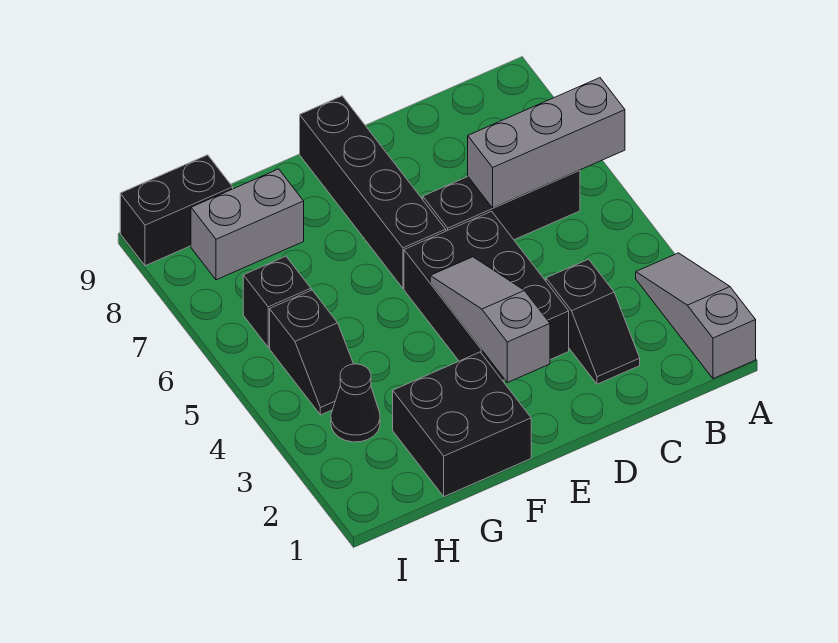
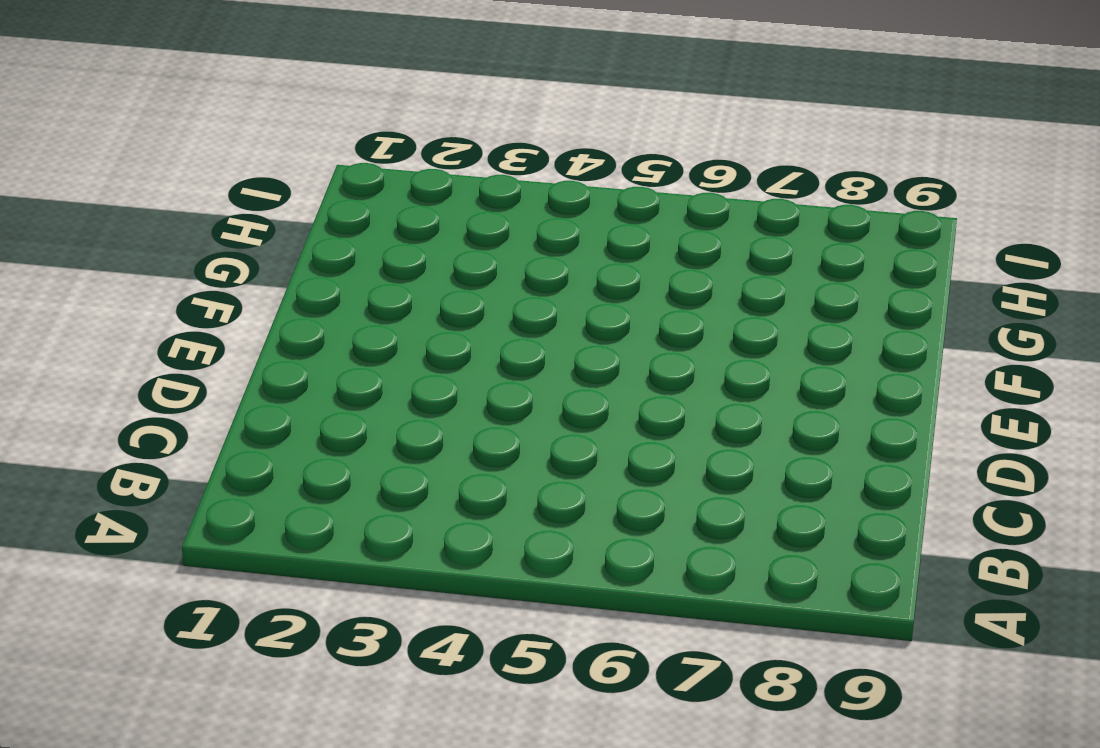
none -> grey 1x3 slope [636,253,756,379]
none -> black 1x3 brick [423,170,580,240]
none -> black 1x2 slope [546,259,640,384]

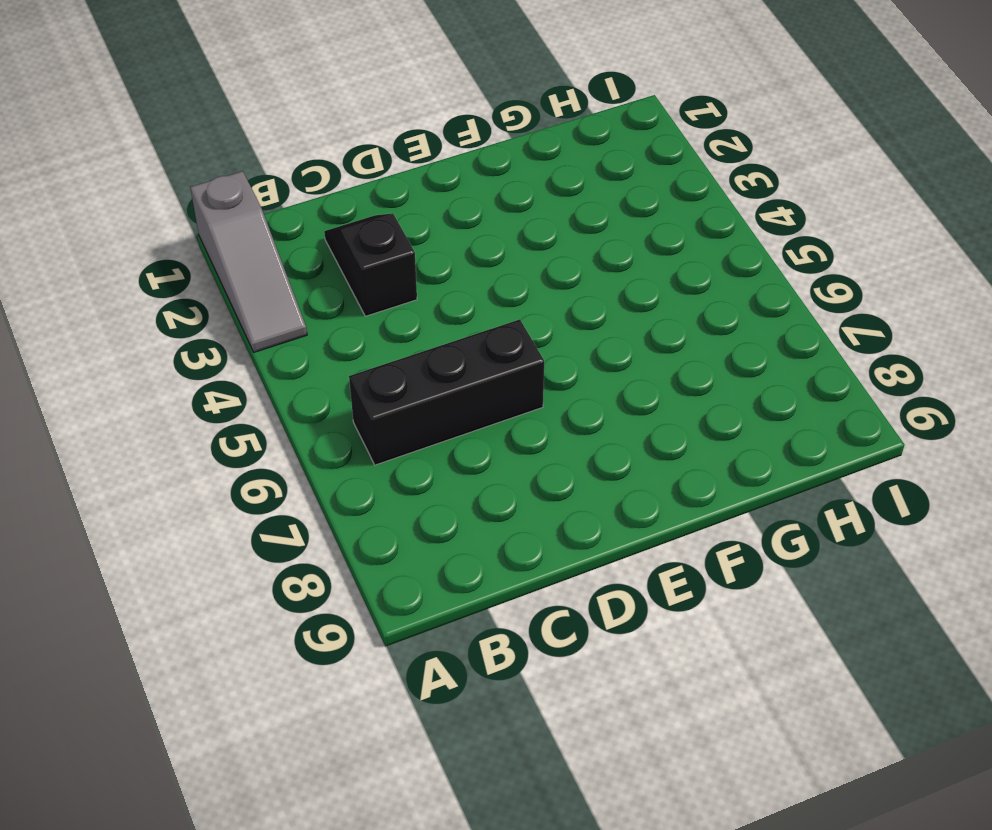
none -> black 2x3 brick [404,211,569,381]
none -> black 1x4 brick [300,96,446,288]
none -> black 2x2 brick [393,352,531,496]

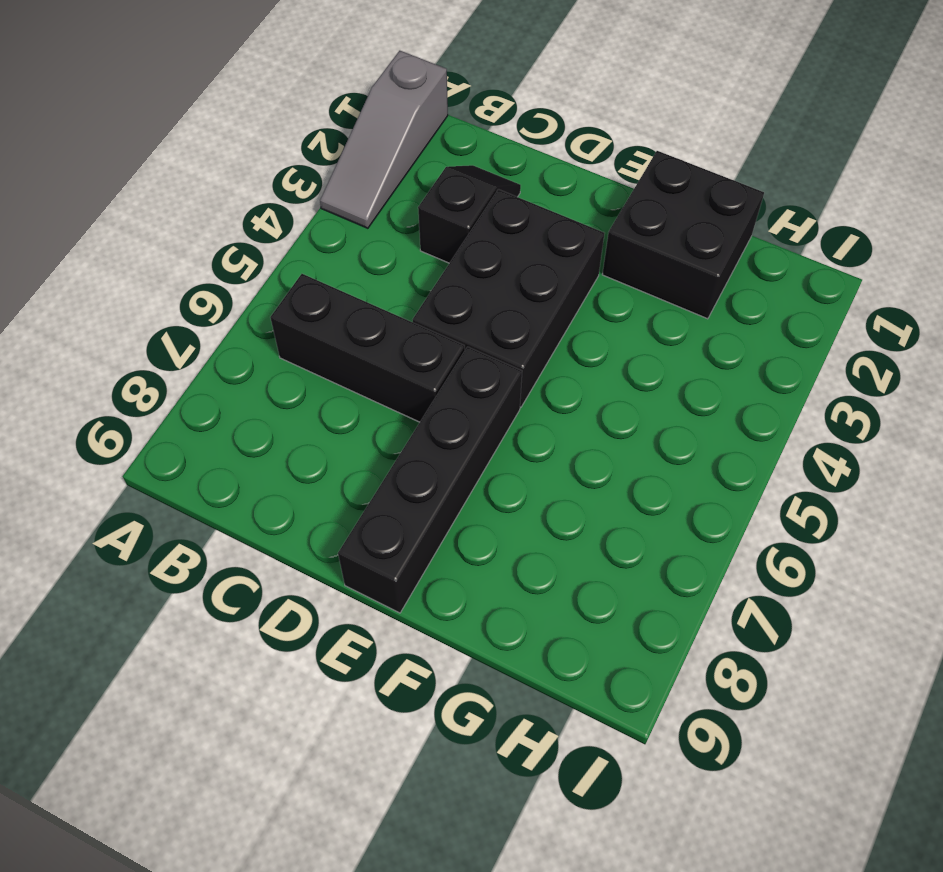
none -> grey 1x2 brick [191,169,304,280]
none -> black 1x1 cone [331,364,380,442]
none -> black 1x2 slope [270,290,353,415]

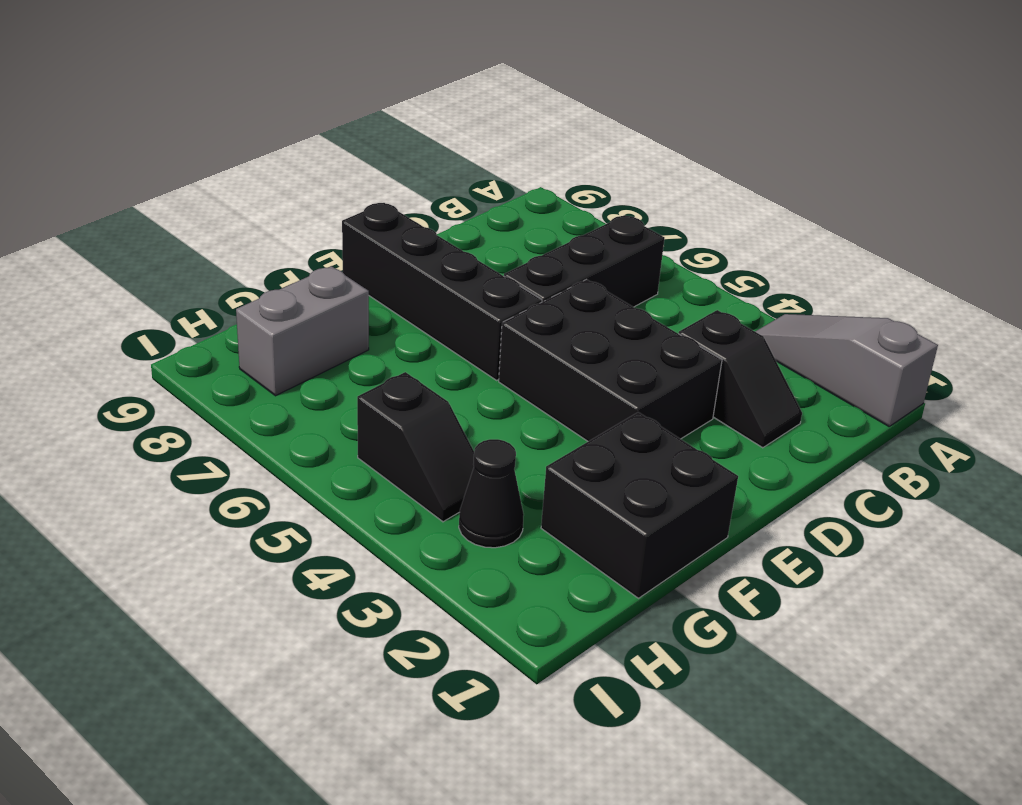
none -> black 1x1 brick [243,256,311,347]
none -> black 1x2 brick [120,155,233,266]
none -> grey 1x3 brick [468,78,625,208]

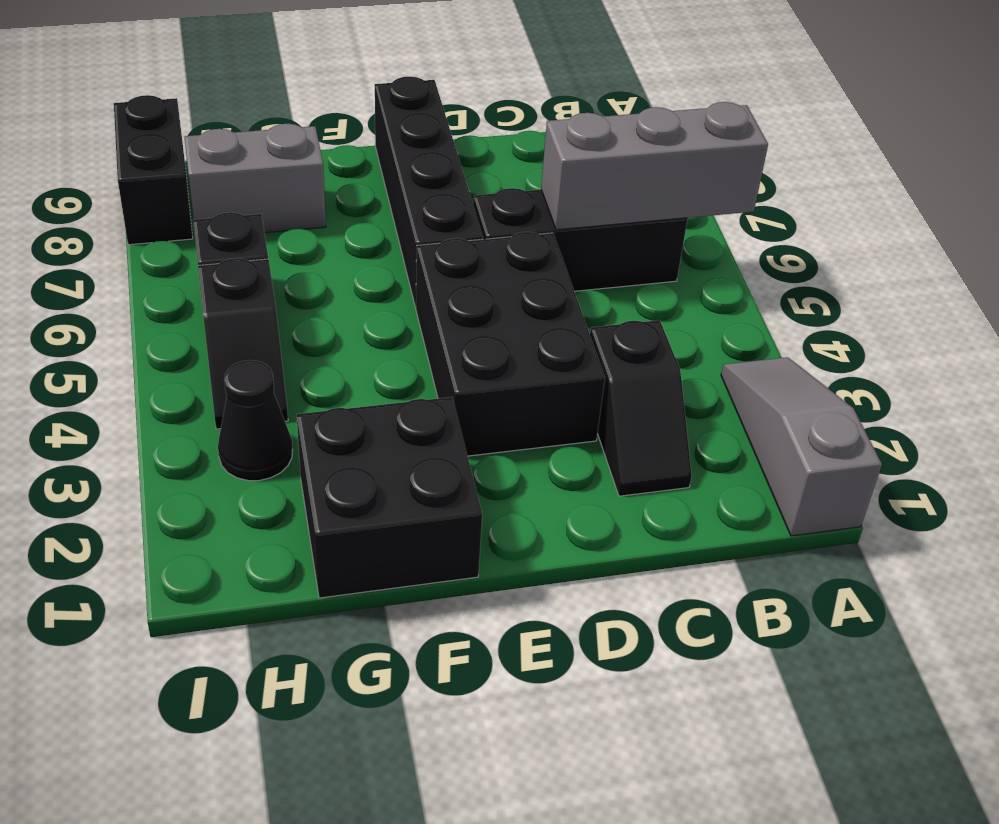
black 1x2 brick [114,95,193,245] -> black 1x2 brick turned to [120,155,233,266]
none -> grey 1x3 slope [430,257,550,383]

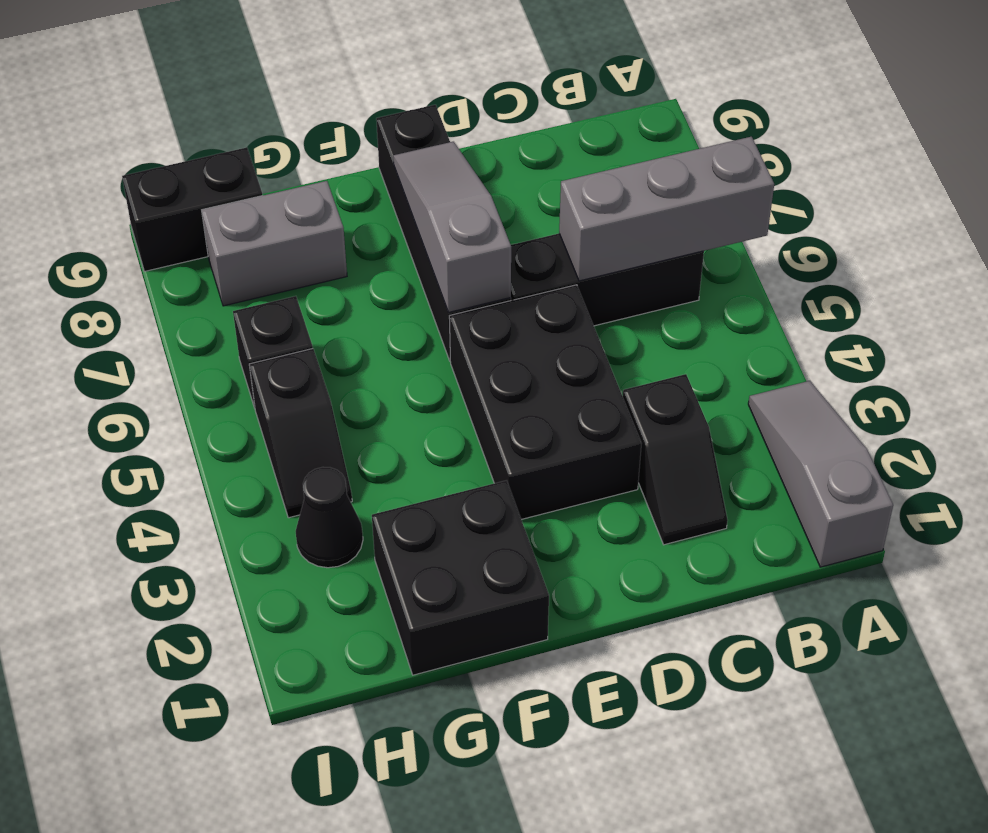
grey 1x3 slope [393,142,511,313] -> grey 1x3 slope moved to [430,257,550,383]

